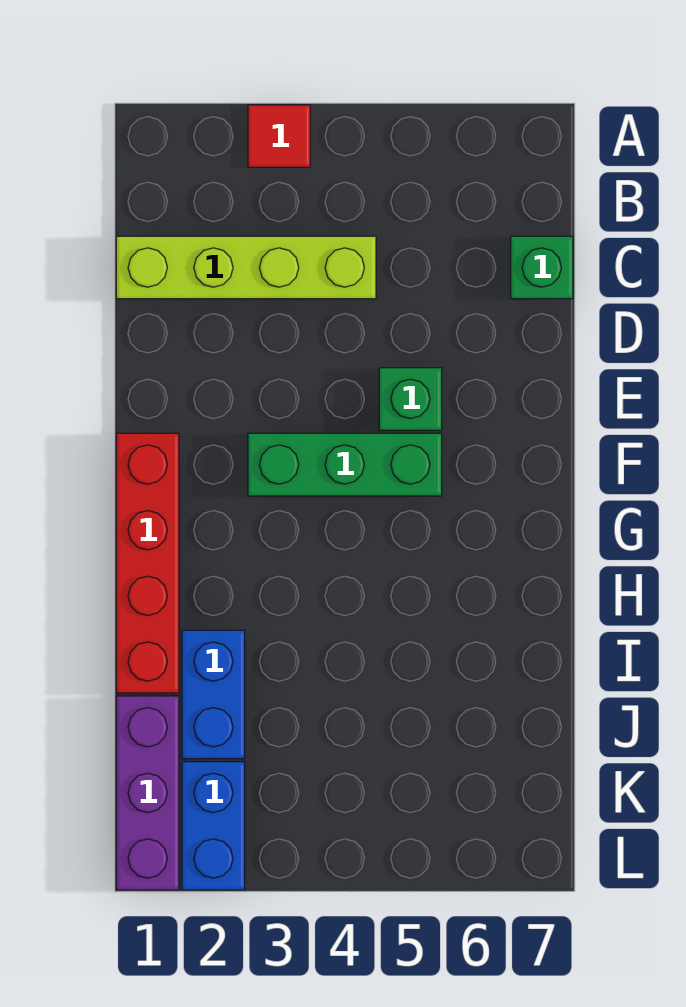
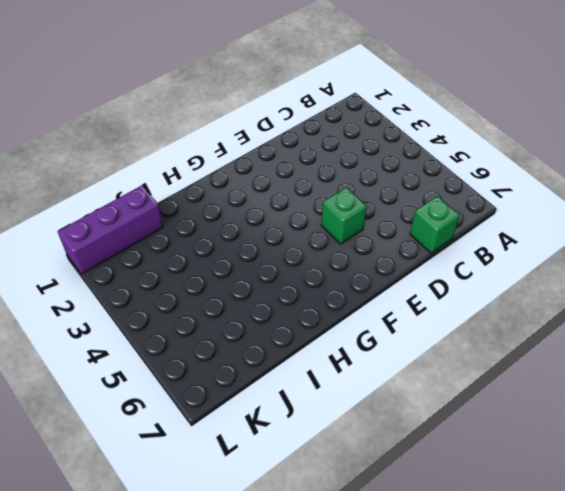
none -> red 1x1 tile [248,105,310,167]
none -> lime 1x4 brick [116,236,376,299]

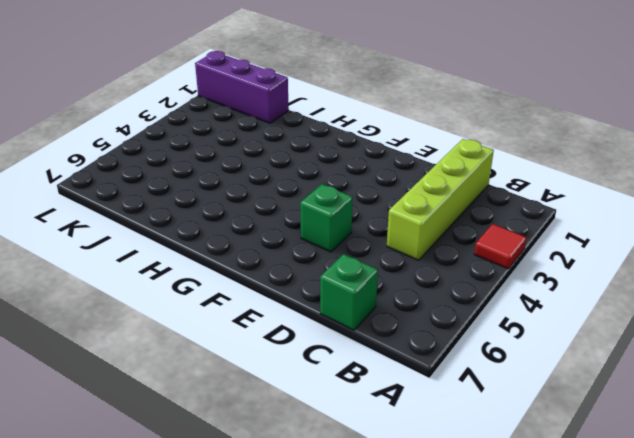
none -> red 1x4 brick [116,433,179,693]
none -> green 1x3 brick [248,433,442,496]

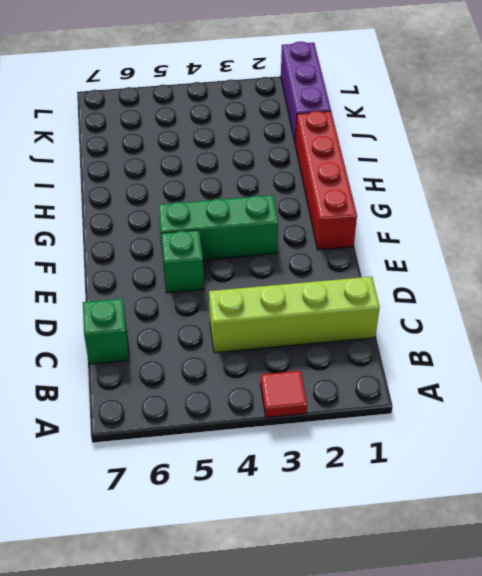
none -> blue 1x2 brick [182,630,245,759]
none -> blue 1x2 brick [182,762,245,890]

